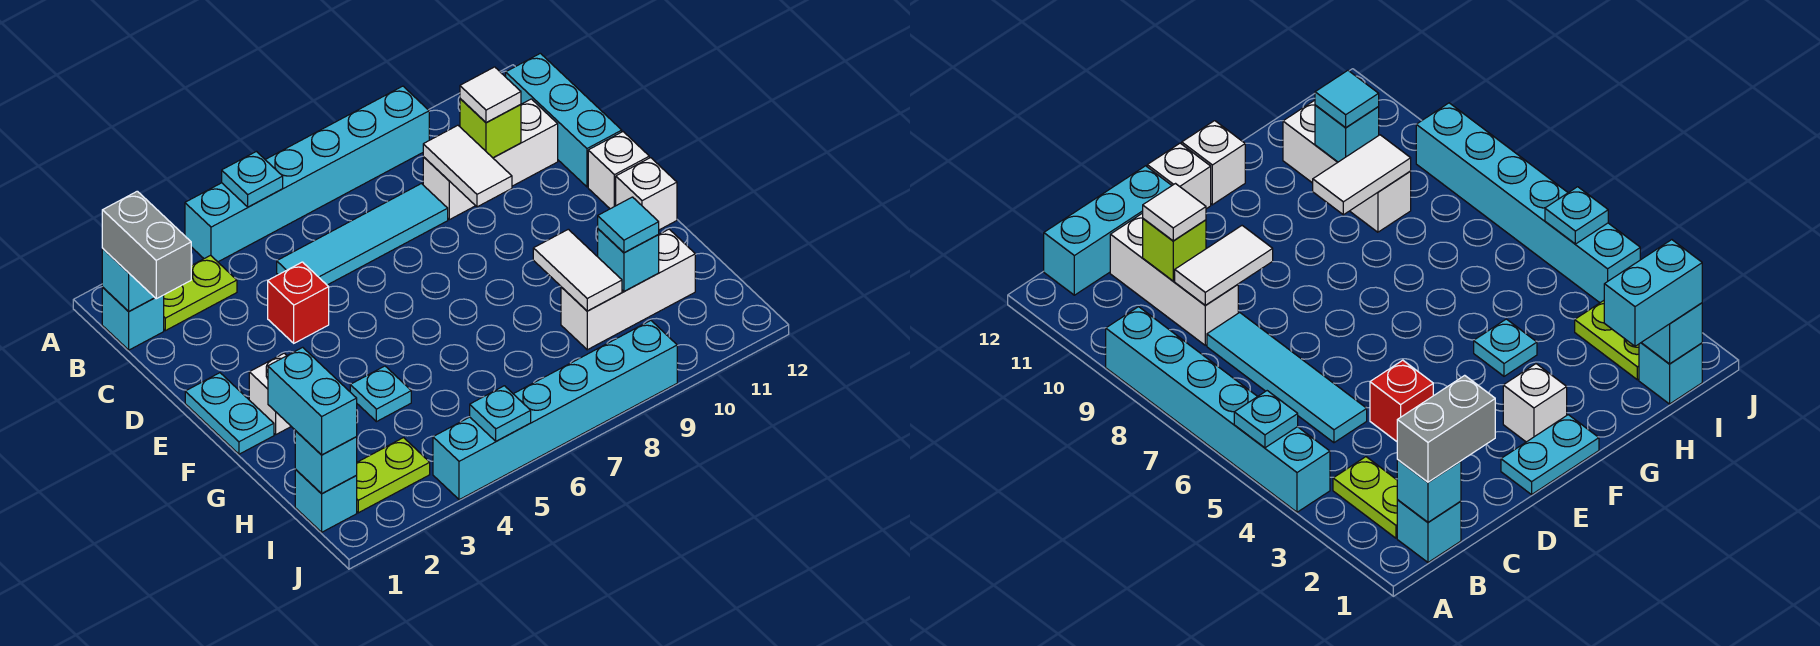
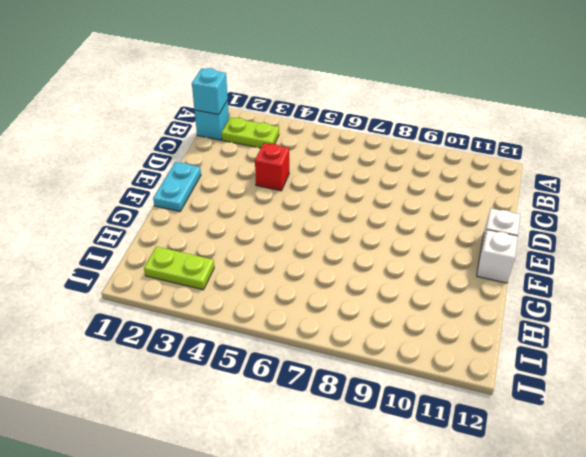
none -> cyan 1x6 brick [185,86,429,262]
none -> cyan 1x3 brick [506,53,622,187]
none -> cyan 1x4 tile [277,184,448,285]

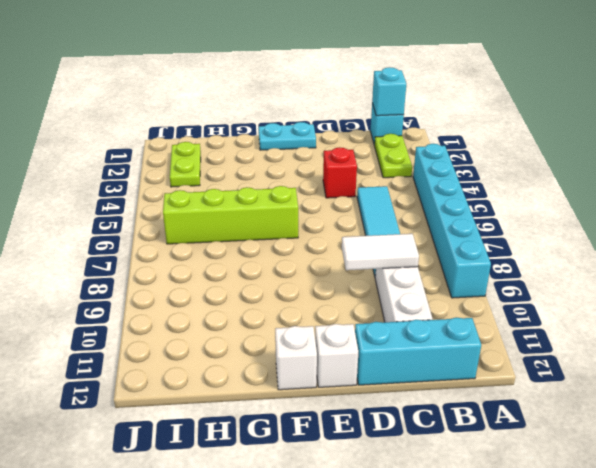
lime 1x4 brick [163,186,298,244] -> none
none -> white 1x1 brick [249,353,291,434]
none -> cyan 1x1 plate [350,366,411,422]
none -> white 1x3 brick [561,229,695,350]

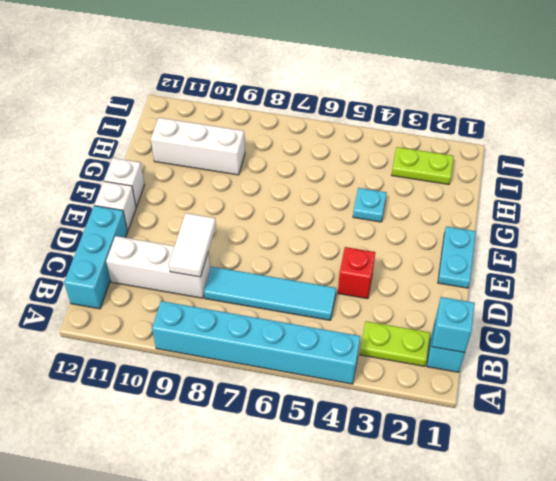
none -> white 1x1 brick [249,353,291,434]
none -> cyan 1x1 brick [295,470,357,532]
none -> cyan 1x6 brick [433,321,677,500]

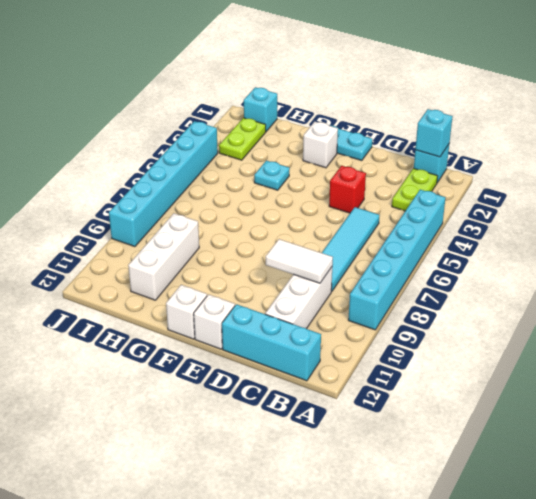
none -> cyan 1x1 plate [222,152,283,207]
none -> lime 1x1 brick [460,99,521,158]
none -> white 1x2 tile [533,229,622,311]

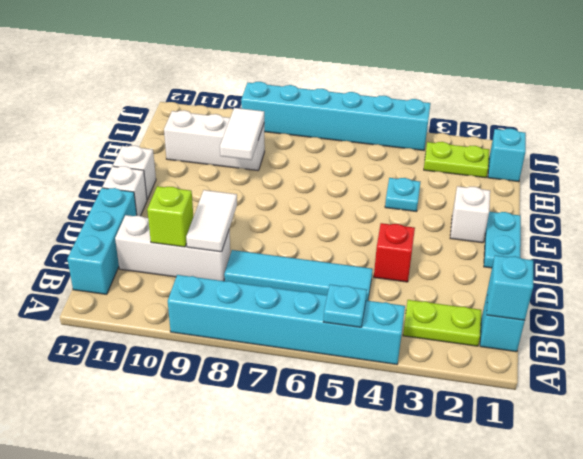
none -> cyan 1x1 brick [598,229,659,291]
none -> cyan 1x1 brick [295,431,357,494]
none -> cyan 1x1 plate [470,386,531,441]

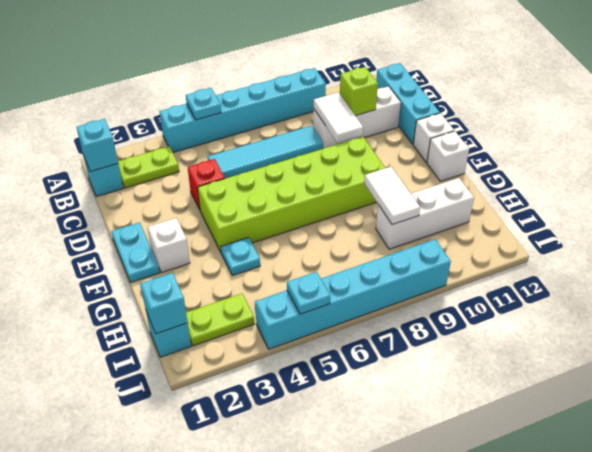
lime 2x6 brick [198,137,385,252] -> none
none -> cyan 1x1 brick [598,229,659,291]
none -> grey 1x2 brick [102,191,191,299]
none -> white 1x1 tile [460,67,521,123]

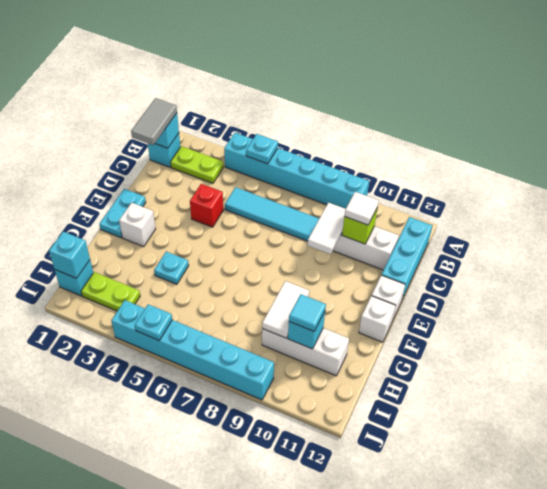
grey 1x2 tile [131,98,177,145] -> grey 1x2 brick [102,191,191,299]
none -> cyan 1x2 brick [268,347,357,455]

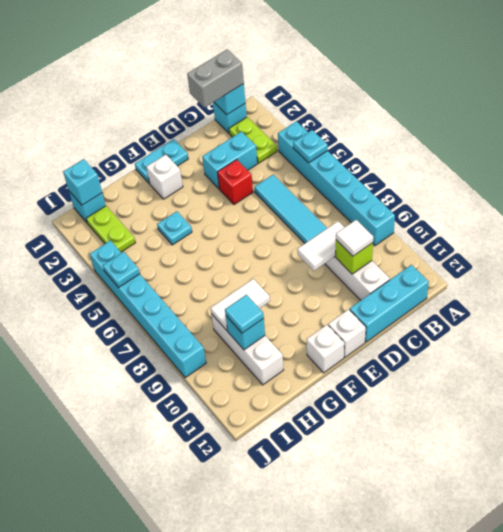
cyan 1x2 brick [202,131,258,189] -> cyan 1x2 brick moved to [268,347,357,455]

